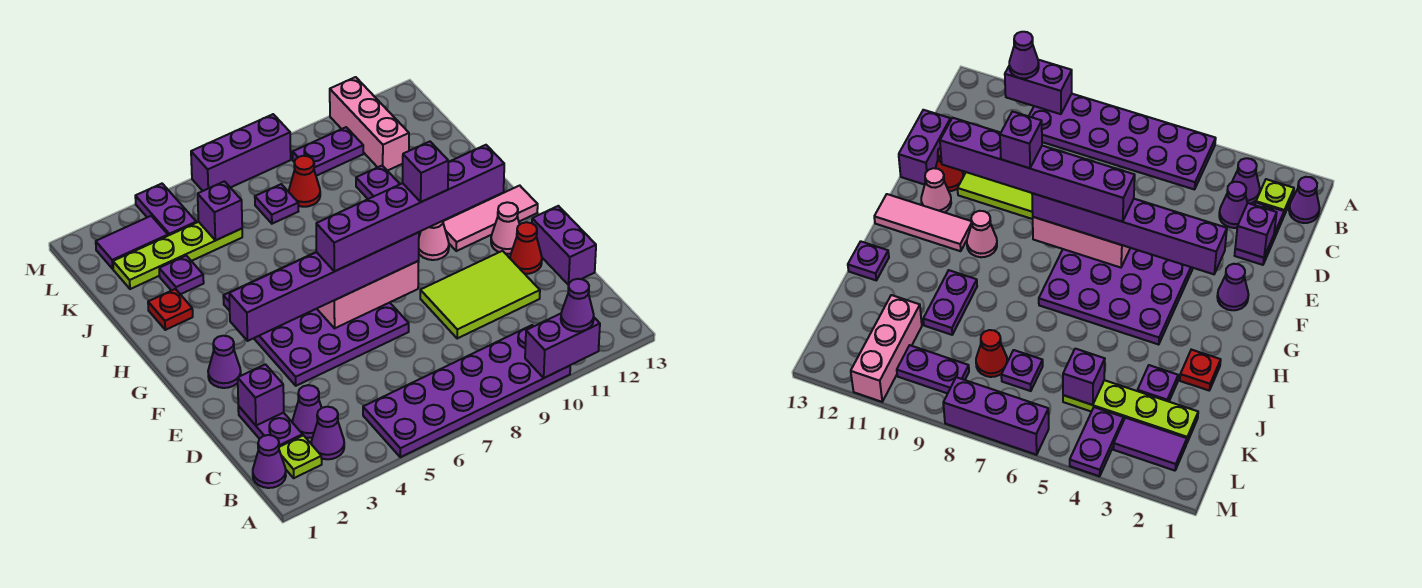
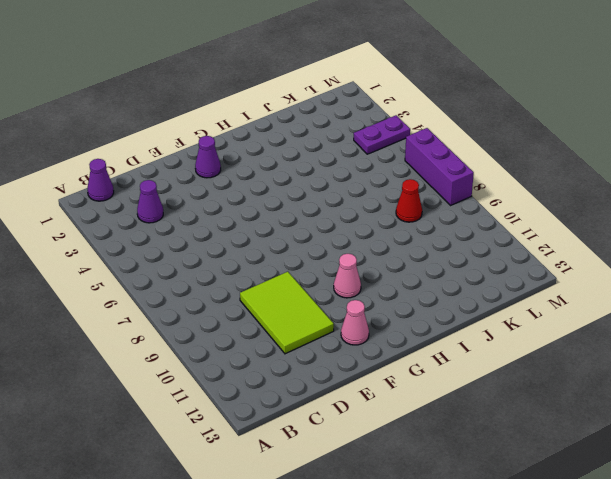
none -> purple 2x6 plate [363,325,570,457]
none -> lime 1x1 plate [279,435,322,478]
none -> purple 1x1 cone [311,407,344,459]
none -> purple 1x2 plate [238,406,303,447]

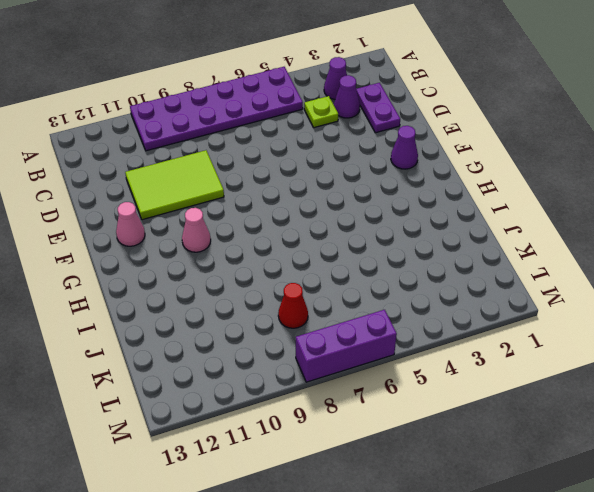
lime 1x1 plate [304,96,338,128] -> lime 1x1 plate moved to [279,435,322,478]
none -> purple 1x1 cone [253,435,286,488]
none -> purple 1x2 brick [532,206,596,285]
none -> purple 4x4 plate [223,255,409,386]
none -> red 1x1 cone [510,222,542,274]

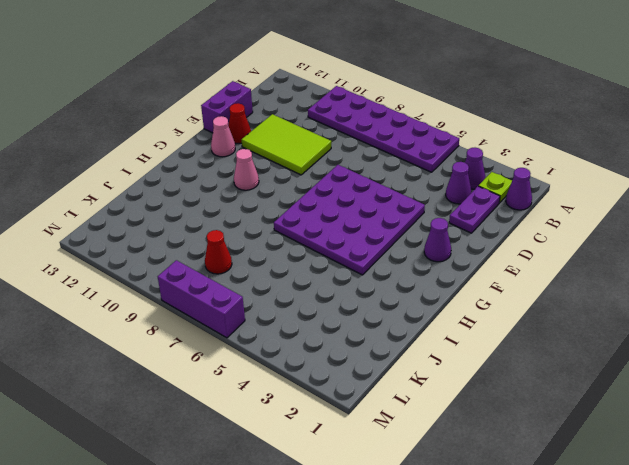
none -> pink 1x3 tile [443,186,538,251]
none -> red 1x1 plate [148,289,193,330]
none -> purple 1x2 plate [356,165,400,199]
none -> purple 1x1 plate [848,241,889,280]

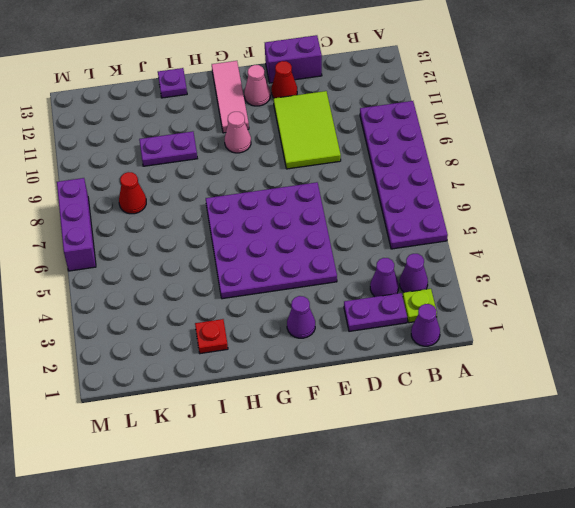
none -> purple 1x1 plate [159,256,204,294]
none -> lime 1x4 plate [113,222,242,289]
none -> purple 1x1 plate [255,184,298,224]
none -> pink 1x3 brick [330,77,409,171]

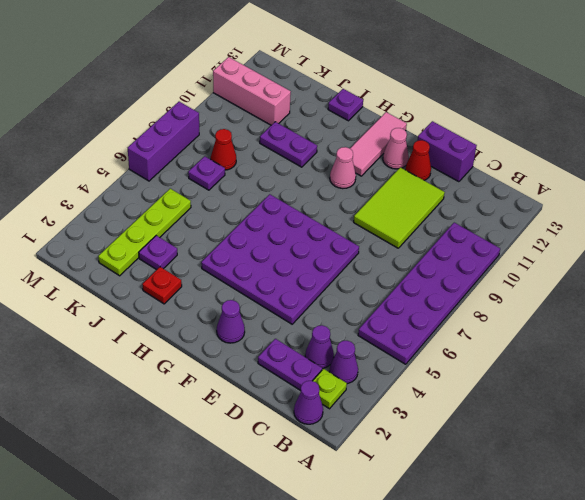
none -> purple 1x2 tile [96,216,168,269]
none -> purple 1x2 plate [135,184,196,236]
none -> purple 1x2 plate [293,127,363,176]
none -> purple 1x2 brick [525,314,600,378]

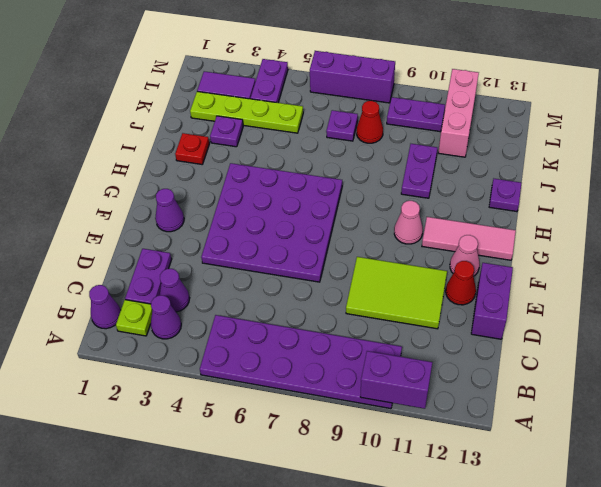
none -> purple 1x1 brick [238,364,284,426]
none -> pink 1x3 brick [317,261,419,328]
none -> purple 1x1 brick [198,181,242,240]
none -> purple 1x1 cone [561,279,594,332]

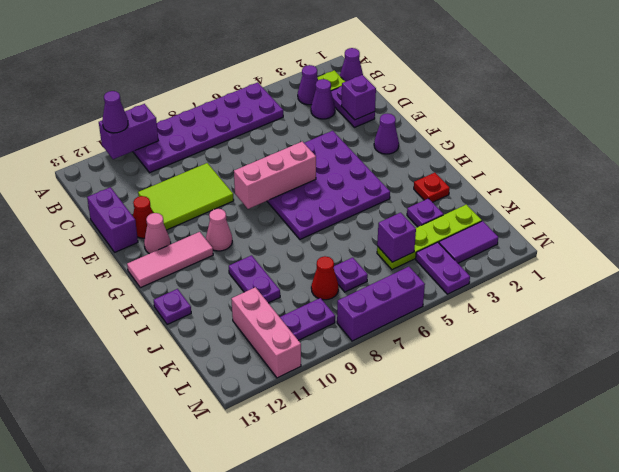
none -> purple 1x6 brick [229,232,419,341]
none -> purple 1x6 brick [316,145,504,271]
none -> purple 1x1 brick [403,142,448,202]

